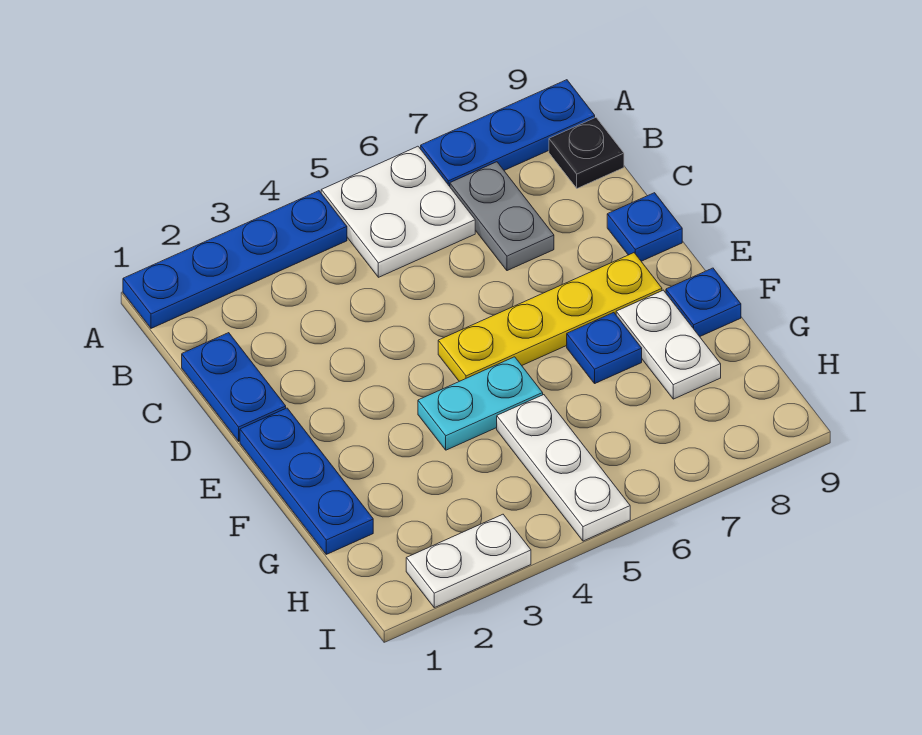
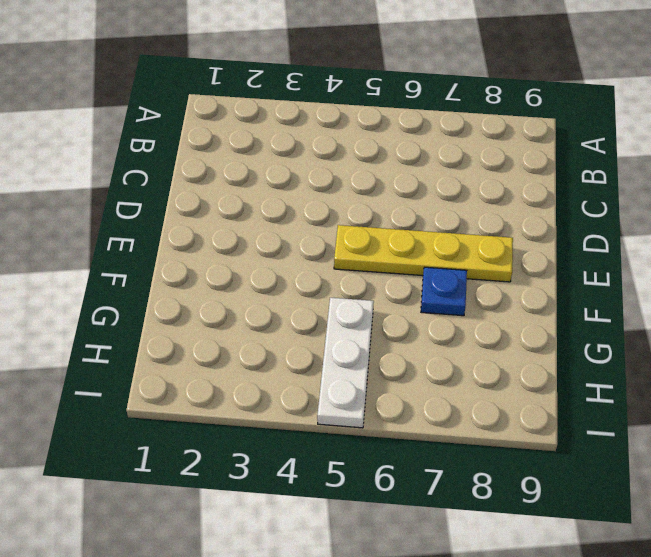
none -> blue 1x4 plate [123,191,347,328]
none -> white 2x2 plate [321,146,475,277]
none -> blue 1x3 plate [421,80,595,186]

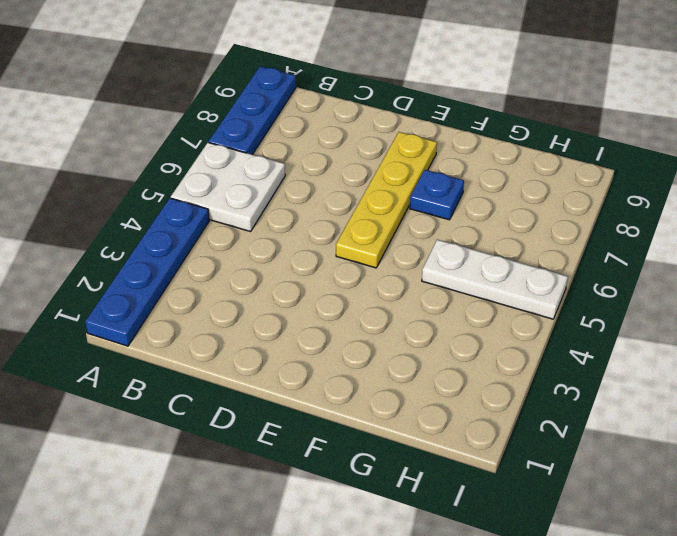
none -> grey 1x2 plate [450,162,554,271]
none -> black 1x1 plate [549,118,624,188]
none -> blue 1x2 plate [182,333,286,441]

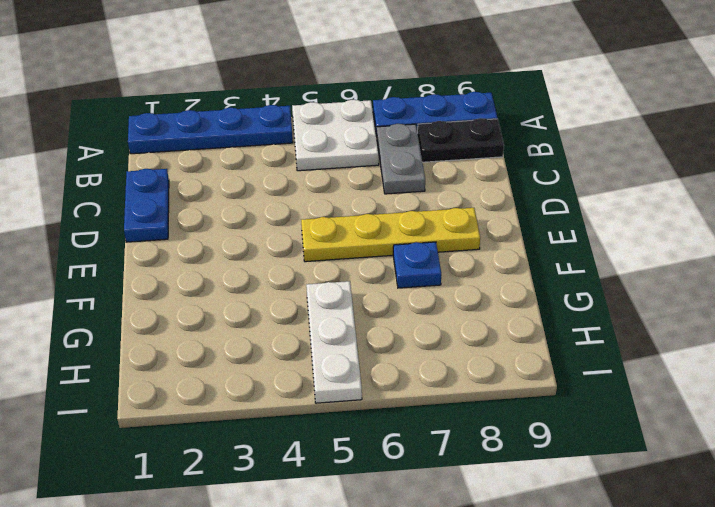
black 1x2 plate [418,118,504,162] -> black 1x1 plate [549,118,624,188]
none -> blue 1x1 plate [607,193,682,261]
none -> blue 1x3 plate [240,408,373,554]
none -> cyan 1x2 plate [418,357,543,450]

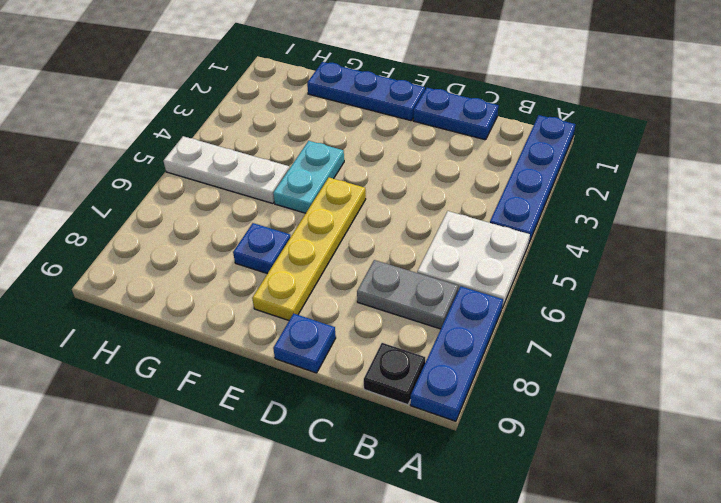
none -> white 1x2 plate [616,290,721,399]
none -> blue 1x1 plate [666,268,741,337]
none -> white 1x2 plate [406,514,531,608]

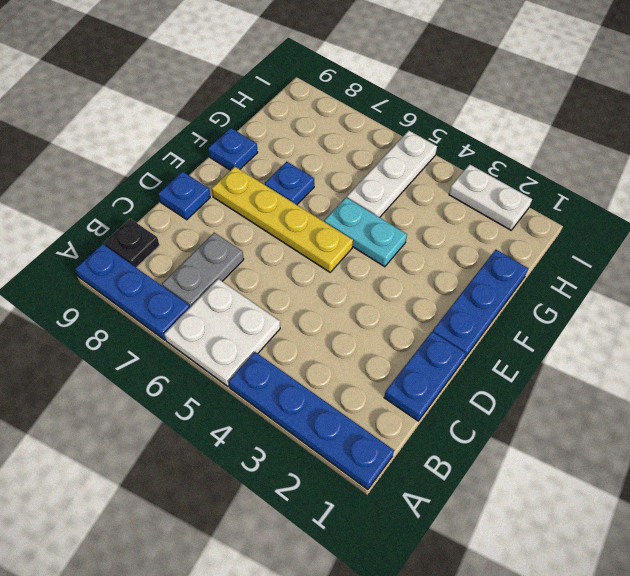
none -> white 1x2 plate [616,290,721,399]

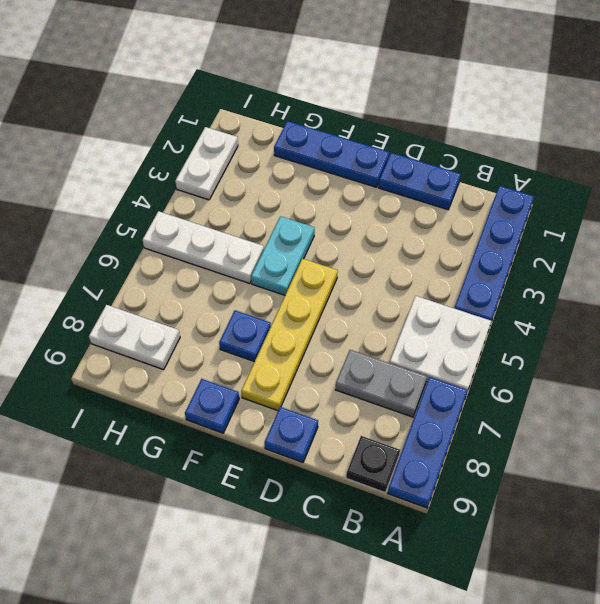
white 1x2 plate [89,305,180,370] -> white 1x2 plate moved to [616,290,721,399]

